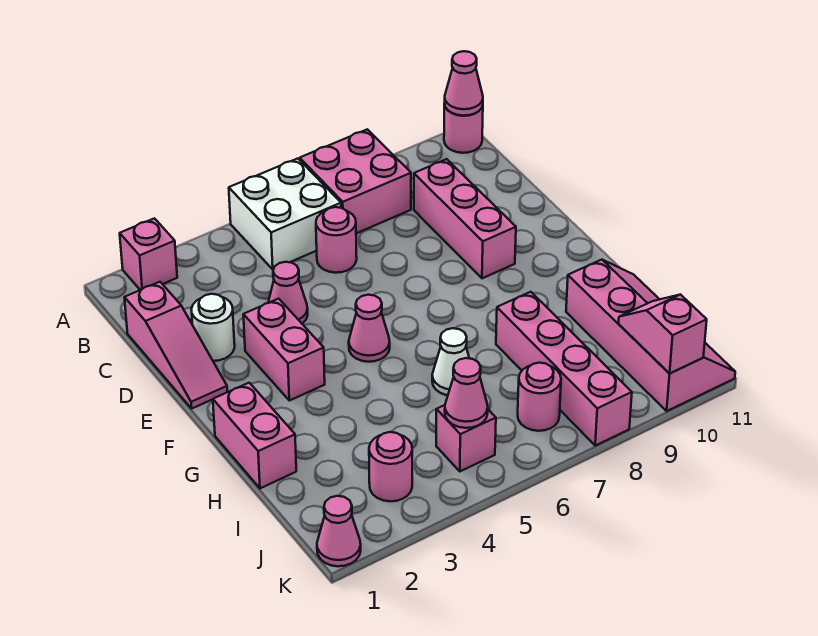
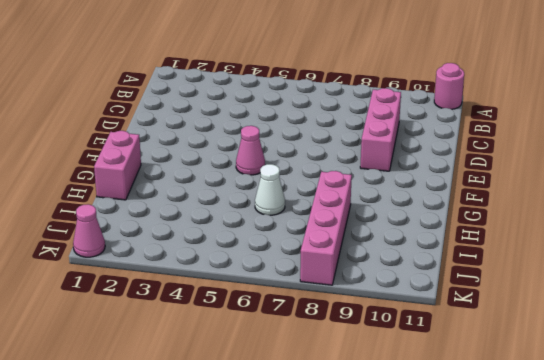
none -> pink 1x1 brick [120,218,177,290]
none -> white 2x2 brick [229,159,341,269]
none -> pink 2x2 brick [300,129,411,233]

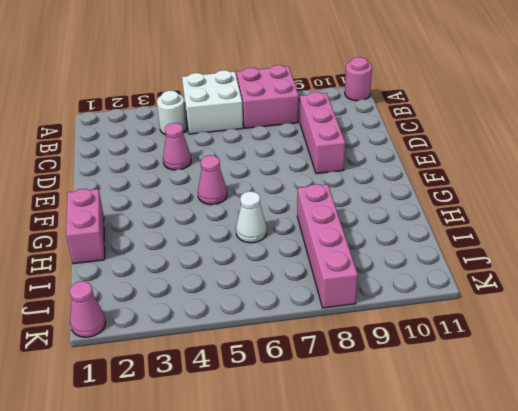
white 1x1 round brick [157,91,186,134] -> white 1x1 round brick moved to [191,294,235,361]
none -> pink 1x1 brick [120,218,177,290]
none -> pink 1x3 slope [124,282,227,408]
none -> pink 1x1 round brick [316,207,357,273]

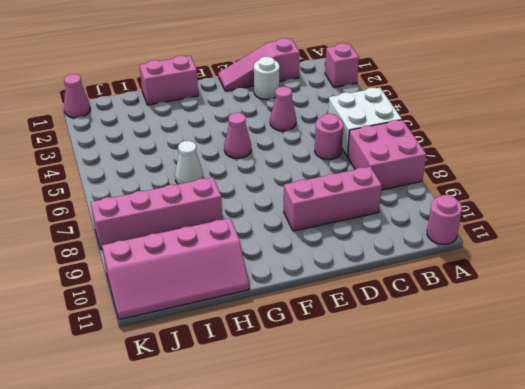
none -> pink 1x2 brick [243,299,325,401]
none -> pink 1x1 round brick [369,432,412,501]
none -> pink 1x1 brick [436,405,496,471]

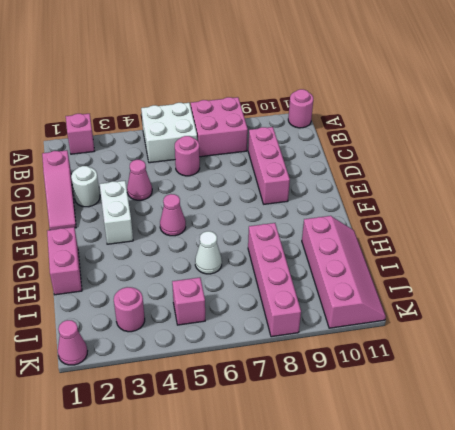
white 1x2 brick [100,181,133,244] -> pink 1x2 brick [243,299,325,401]
none -> pink 1x1 round brick [518,363,561,431]
none -> pink 1x1 cone [445,51,483,116]
none -> pink 1x1 cone [445,358,488,428]

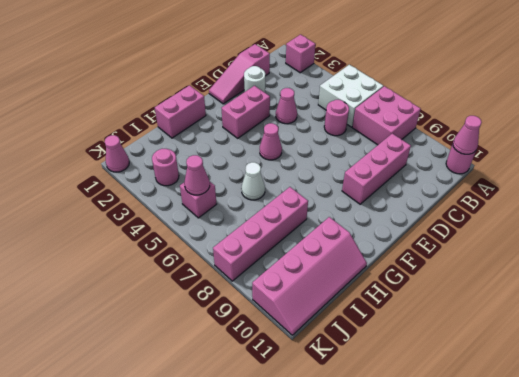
none -> pink 1x1 round brick [518,363,561,431]
none -> pink 1x2 slope [619,295,707,373]

